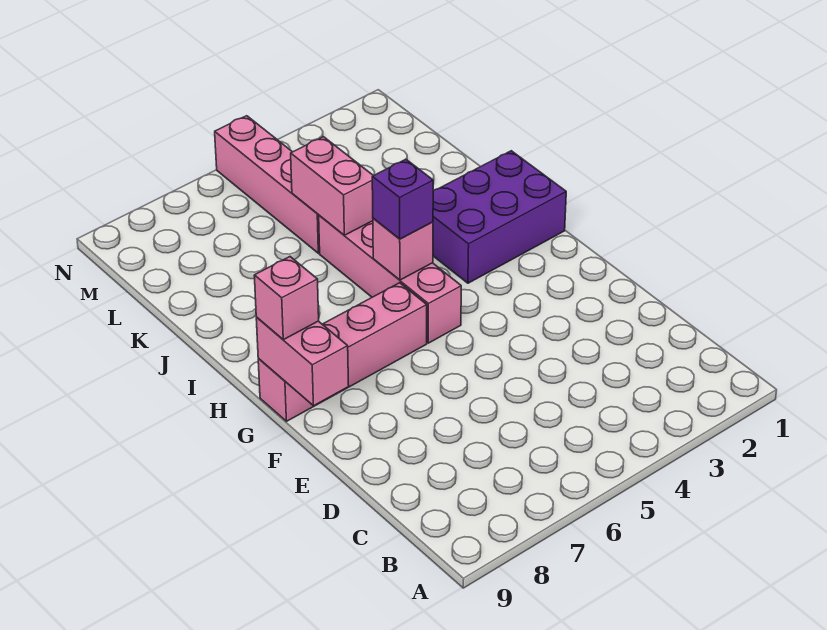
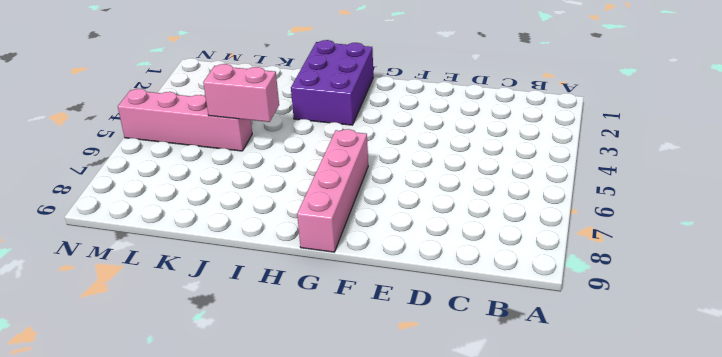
none -> pink 1x4 brick [319,216,461,343]
none -> pink 1x2 brick [256,317,349,406]

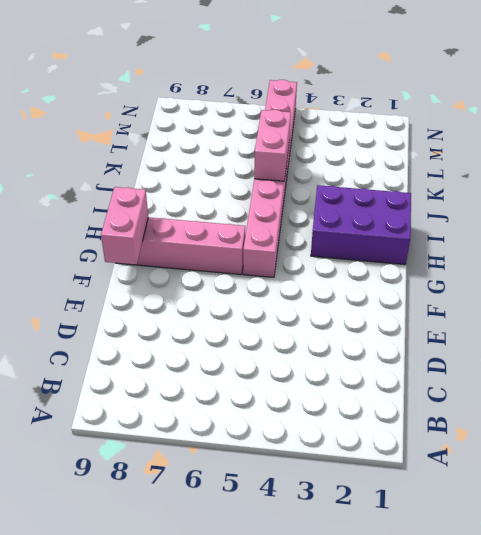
none -> pink 1x1 brick [373,218,433,280]
none -> pink 1x1 brick [254,257,319,340]

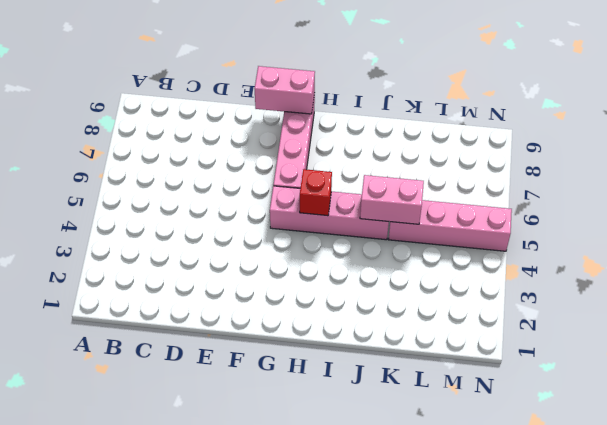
red 1x1 brick [300,169,332,216] -> pink 1x1 brick [373,218,433,280]
none -> purple 2x3 brick [433,151,566,283]
none -> pink 1x1 brick [254,257,319,340]

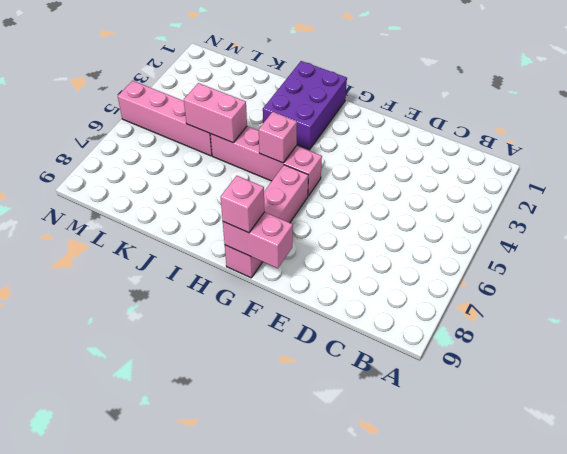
none -> purple 1x1 brick [372,159,433,239]

